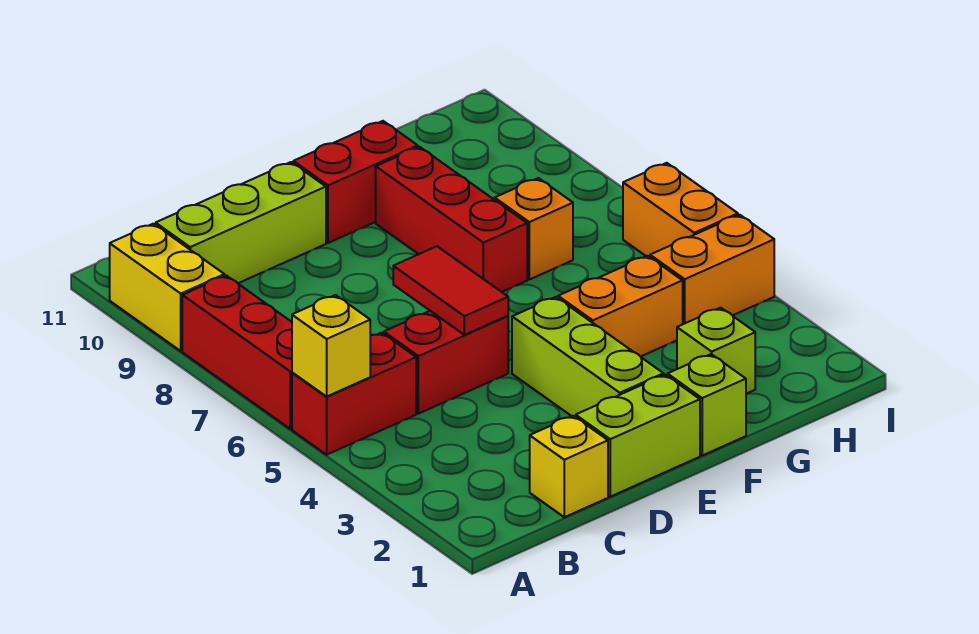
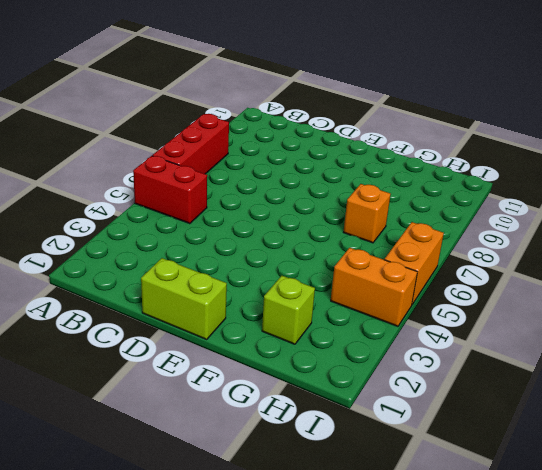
none -> yellow 1x2 brick [110,224,224,351]
none -> lime 1x3 brick [156,162,326,283]
none -> yellow 1x1 brick [530,416,608,517]

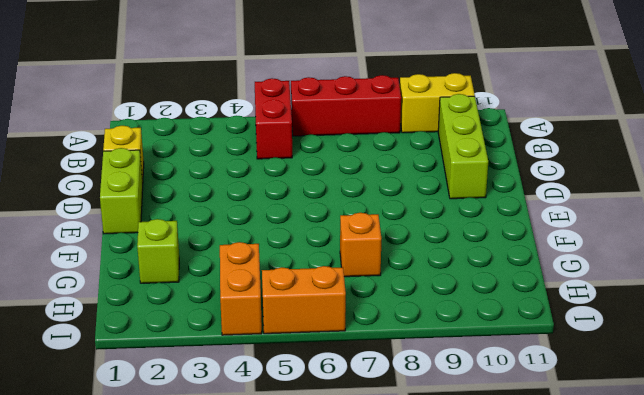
none -> red 1x2 brick [384,311,508,414]
none -> lime 1x3 brick [512,297,664,417]
none -> red 1x2 brick [293,121,418,243]

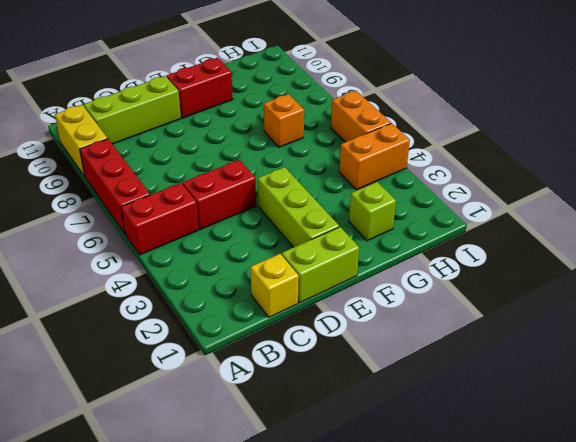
none -> lime 1x1 brick [667,354,746,455]
none -> orange 1x2 brick [558,256,683,357]
none -> red 1x3 brick [376,147,527,292]

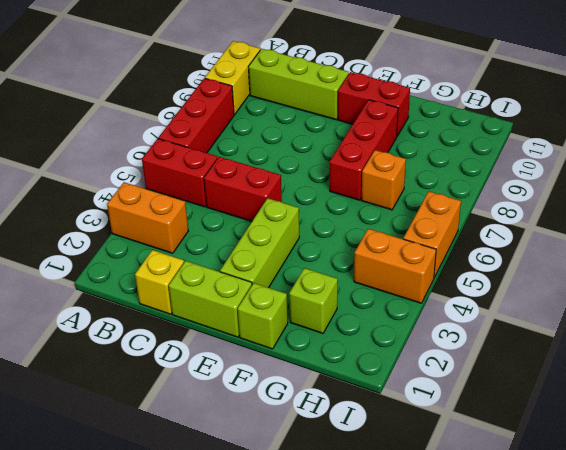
orange 1x2 brick [107,182,188,253] -> orange 1x2 brick moved to [558,256,683,357]
none -> yellow 1x1 brick [292,295,370,396]
none -> red 1x2 tile [393,246,508,335]

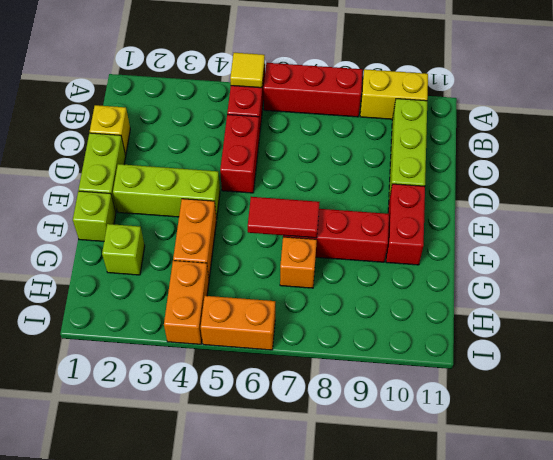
yellow 1x1 tile [230,53,265,88] -> yellow 1x1 brick [292,295,370,396]
red 1x2 tile [248,197,319,238] -> red 1x2 tile moved to [393,246,508,335]

